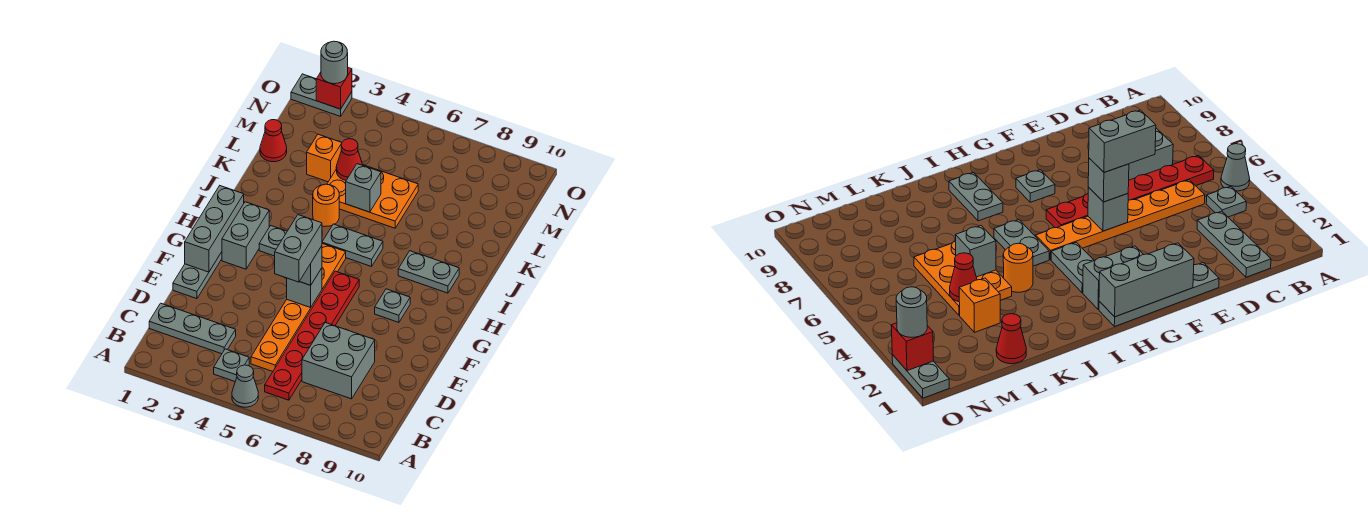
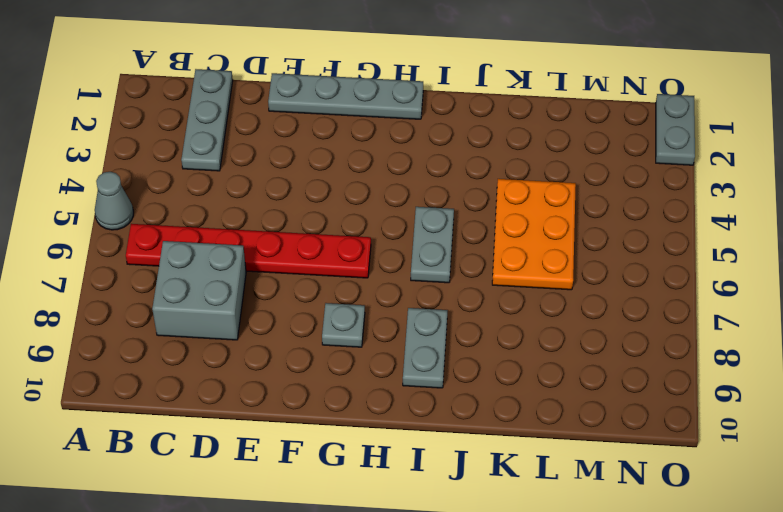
none -> grey 1x1 plate [214,349,249,381]
none -> orange 1x6 plate [251,243,346,371]
none -> grey 1x2 brick [222,202,269,269]

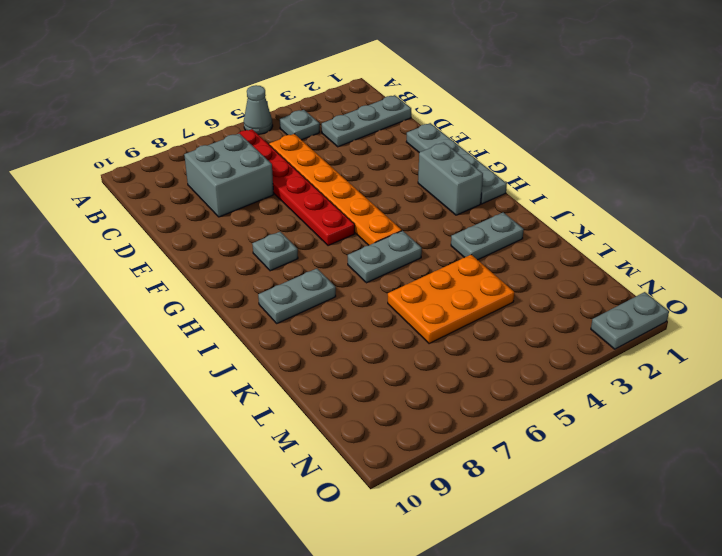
grey 1x2 plate [451,212,524,260] -> grey 1x2 plate moved to [259,226,287,256]
none -> orange 1x1 round brick [313,184,339,227]
none -> red 1x1 cone [260,120,287,162]
none -> orange 1x1 brick [307,134,342,182]

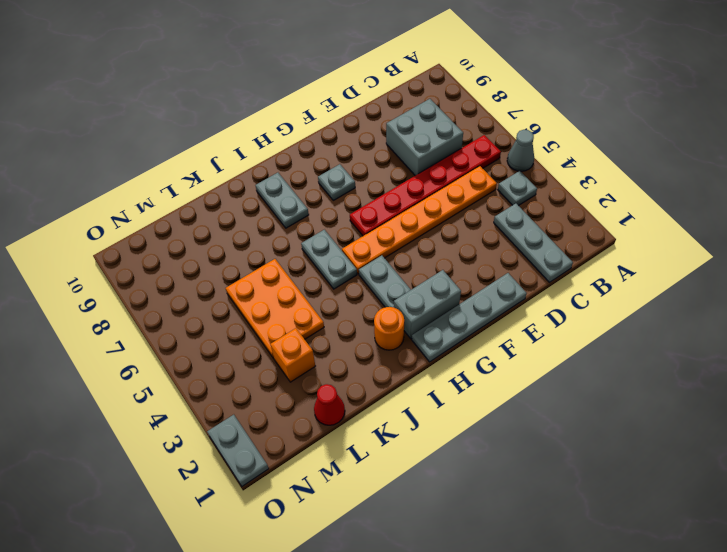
orange 1x1 round brick [374,307,404,350] -> orange 1x1 round brick moved to [313,184,339,227]
none -> grey 1x3 brick [185,186,244,272]
none -> grey 1x1 brick [287,268,322,308]
none -> grey 1x1 brick [346,164,381,212]

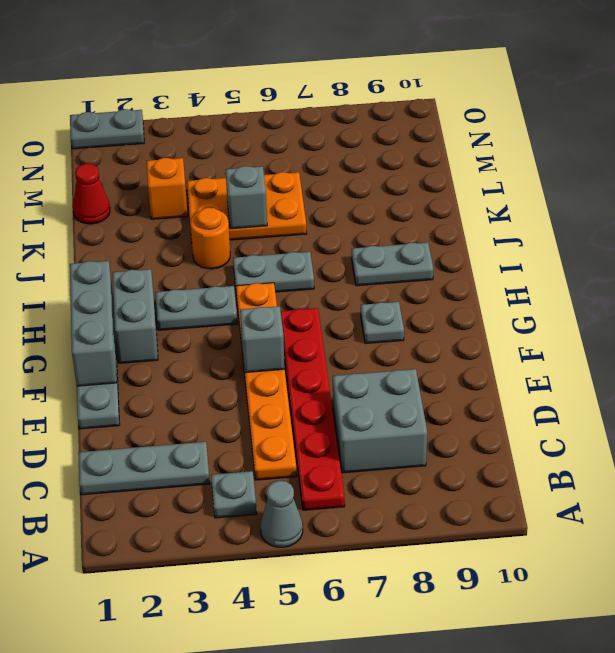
none -> red 1x1 cone [336,139,363,180]
none -> red 1x1 brick [316,68,352,109]
none -> grey 1x1 brick [300,246,322,285]

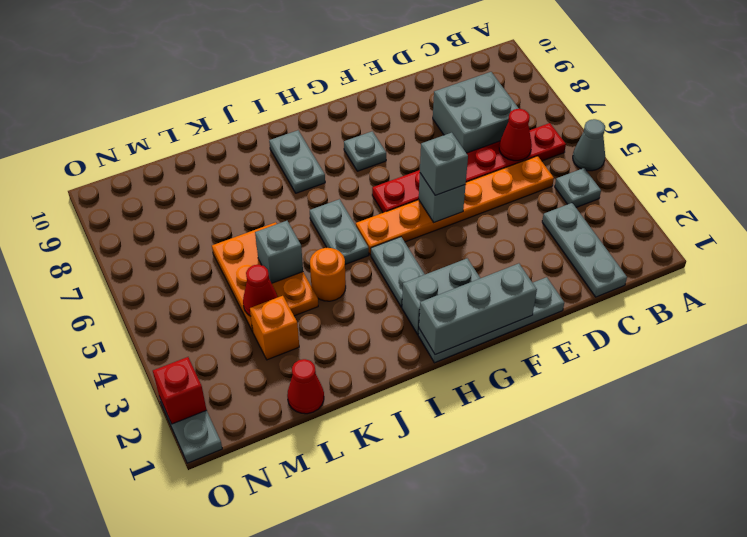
red 1x1 cone [499,109,532,161] -> none
none -> grey 1x1 round brick [321,41,348,84]
none -> grey 1x2 brick [275,215,322,282]

